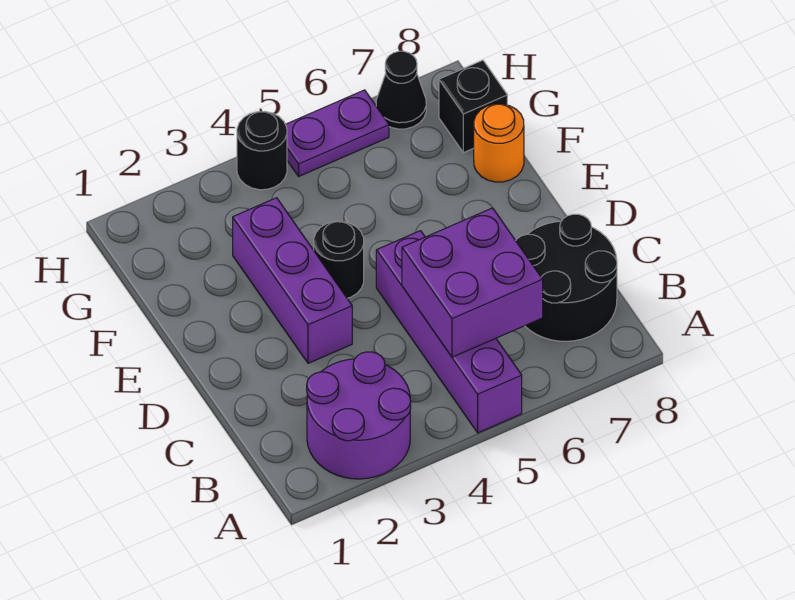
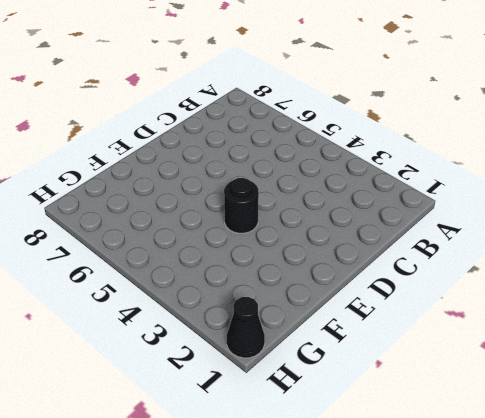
black 1x1 cone [226,297,265,358] -> black 1x1 cone moved to [376,51,426,129]
none -> purple 2x2 round brick [307,352,411,479]
none -> purple 1x4 brick [376,231,522,433]

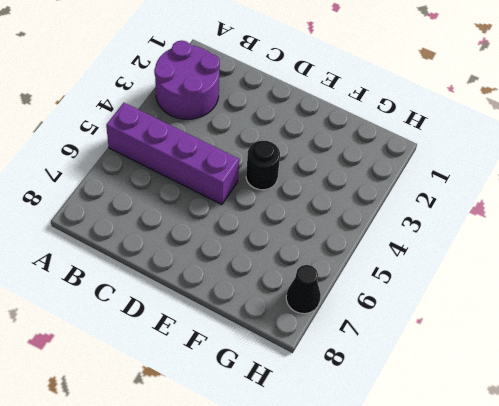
none -> black 2x2 round brick [516,214,617,341]
none -> purple 1x3 brick [233,198,352,363]

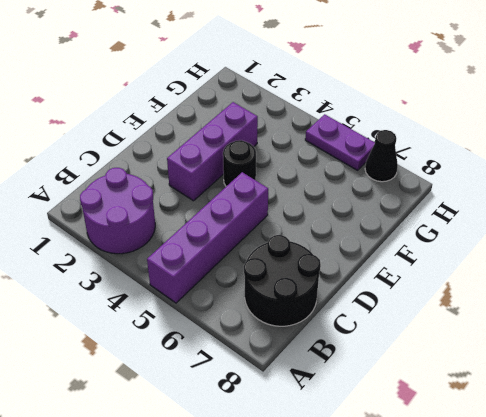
none -> orange 1x1 round brick [474,104,524,182]
none -> black 1x1 brick [439,60,507,153]

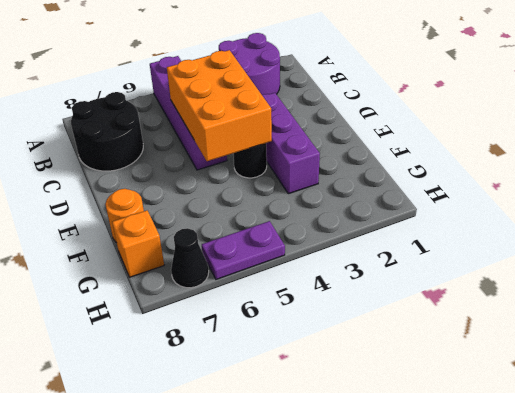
orange 2x3 brick [167,50,272,161] -> purple 2x2 brick [402,208,543,357]
orange 1x1 brick [112,211,164,277] -> black 1x1 brick [439,60,507,153]
none -> black 1x1 round brick [237,111,287,190]

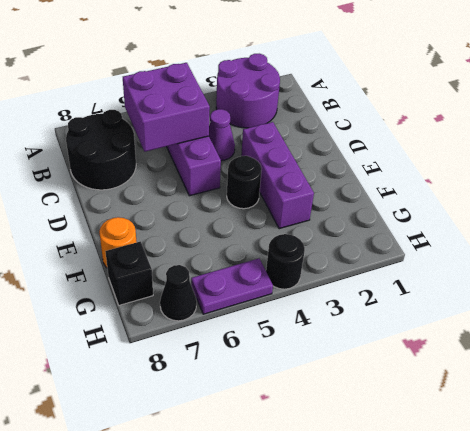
purple 1x1 cone [209,109,235,161] -> none

